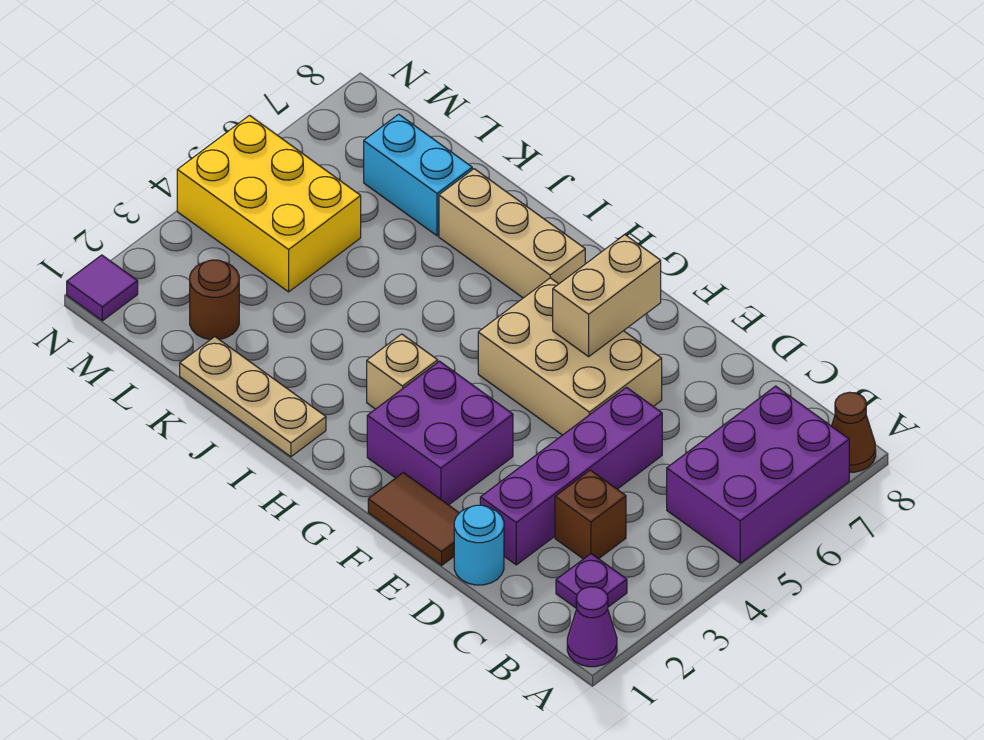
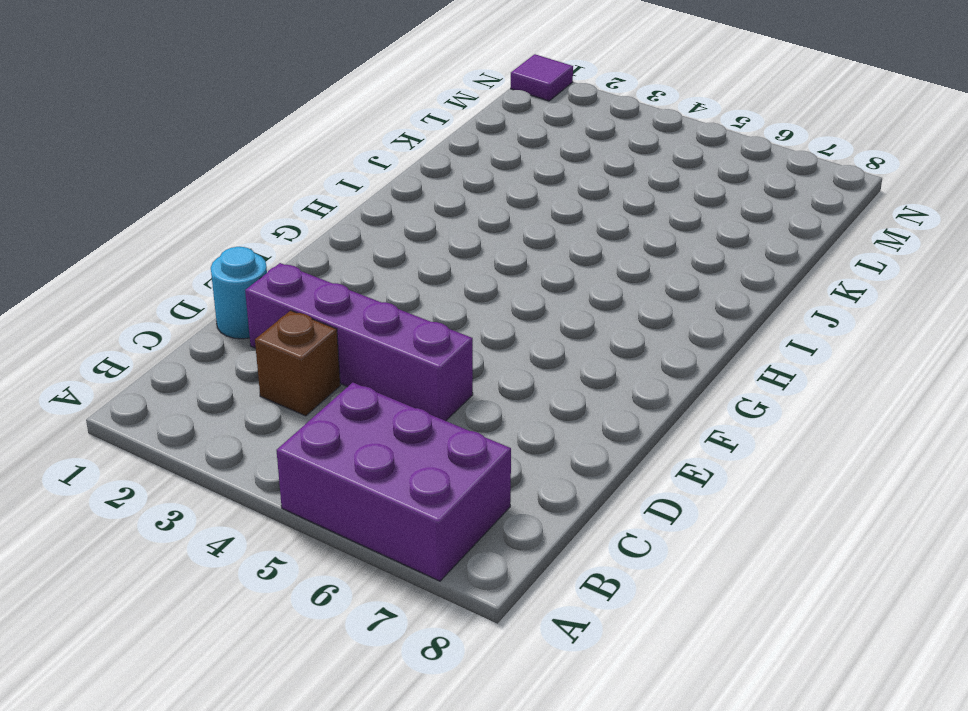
none -> purple 1x1 cone [567,587,617,667]
none -> brown 1x1 cone [832,392,876,472]
none -> purple 1x1 plate [556,554,627,609]

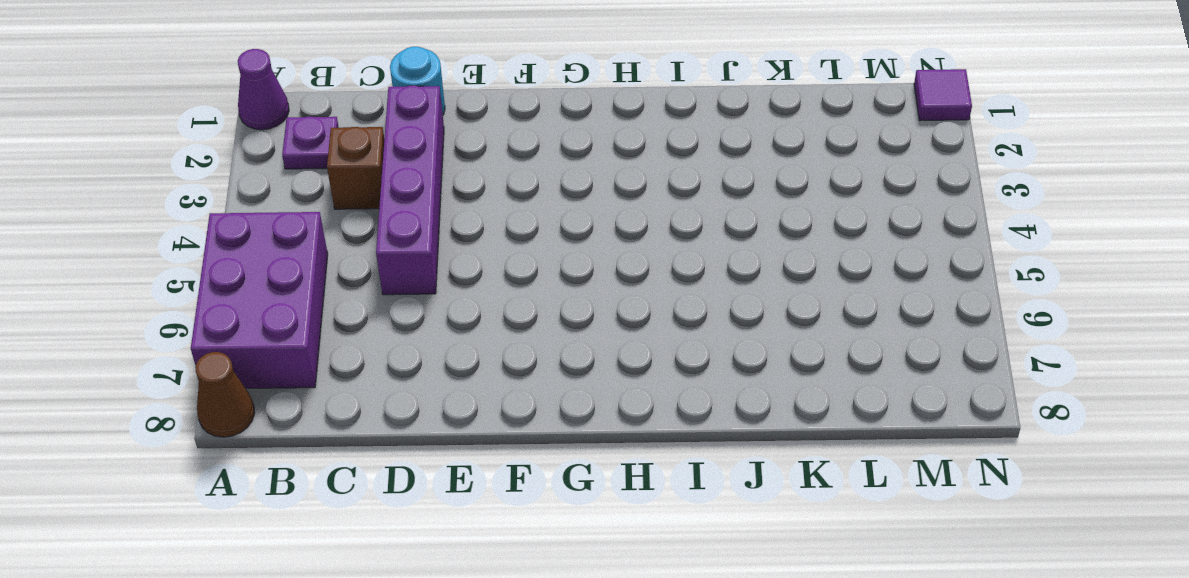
none -> brown 1x2 tile [368,472,459,565]
none -> tan 2x3 brick [478,278,662,435]
none -> purple 2x2 brick [367,361,513,505]

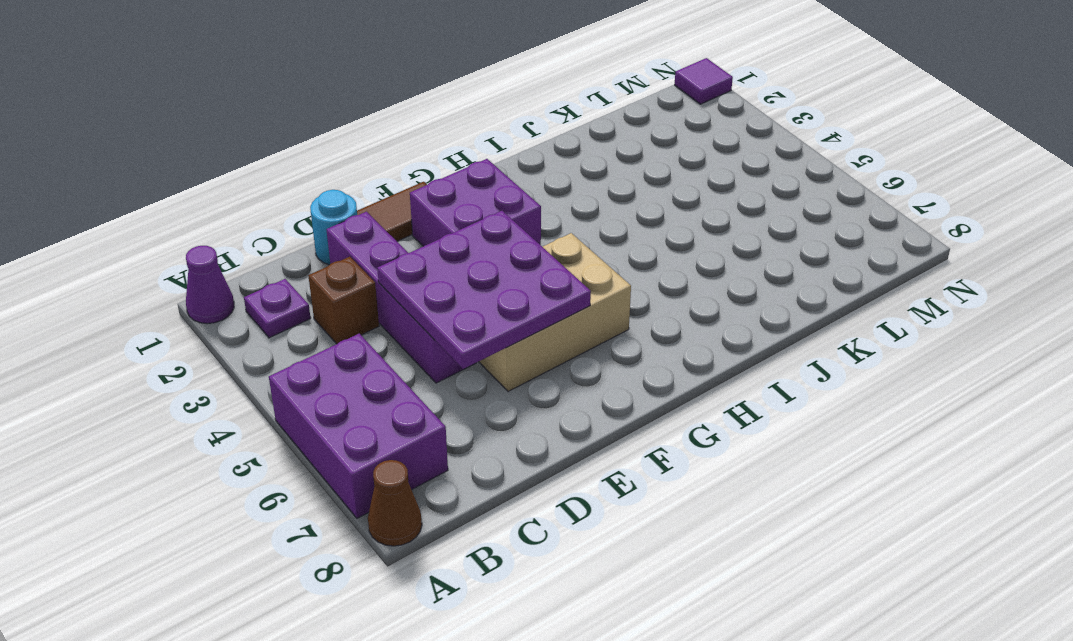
purple 3x3 plate [377,211,591,369] -> tan 1x2 brick [553,235,661,357]
none -> tan 1x1 brick [367,334,438,409]
none -> tan 1x3 brick [439,169,585,298]
none -> tan 1x3 plate [180,337,326,457]

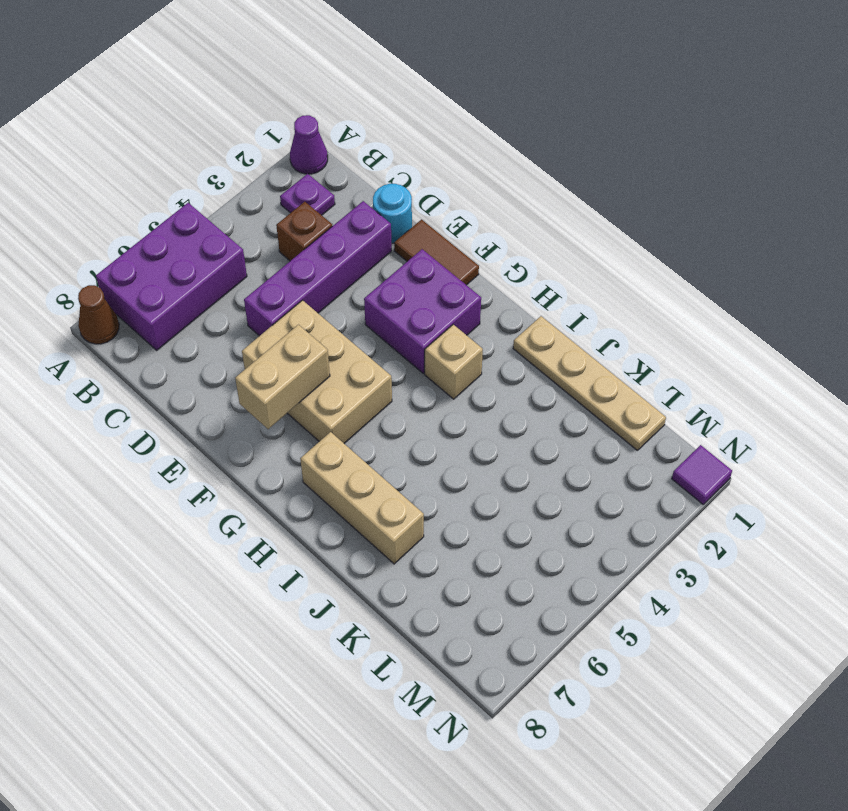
tan 1x4 plate [513,316,666,451] -> tan 1x3 plate [180,337,326,457]
none -> cyan 1x2 brick [364,114,472,236]
none -> brown 1x1 round brick [190,260,239,340]
none -> yellow 2x3 brick [177,115,361,292]

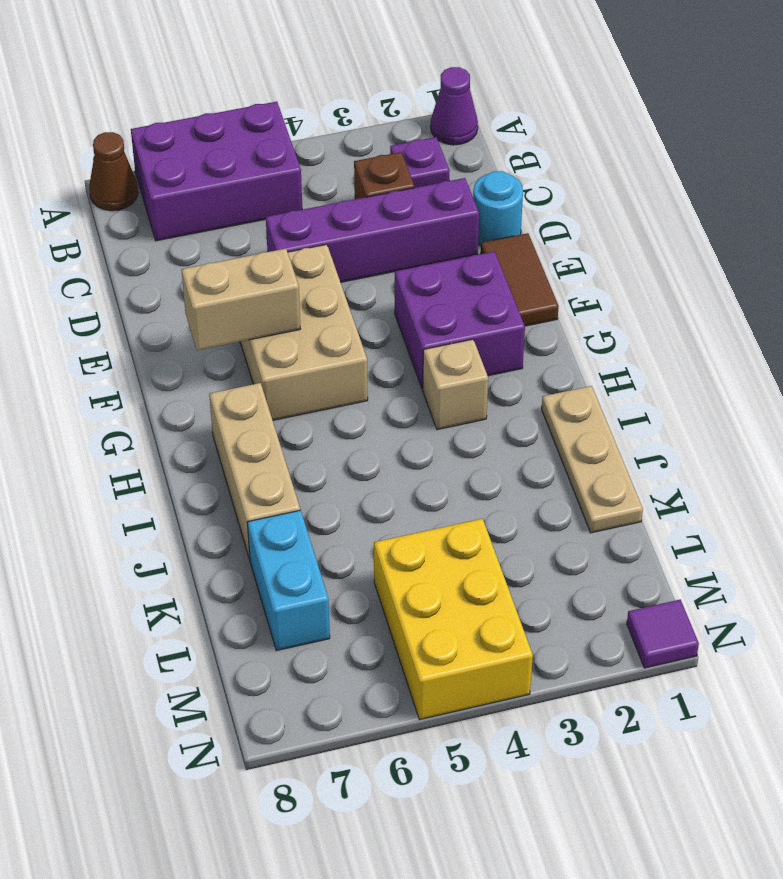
none -> brown 1x1 round brick [190,260,239,340]

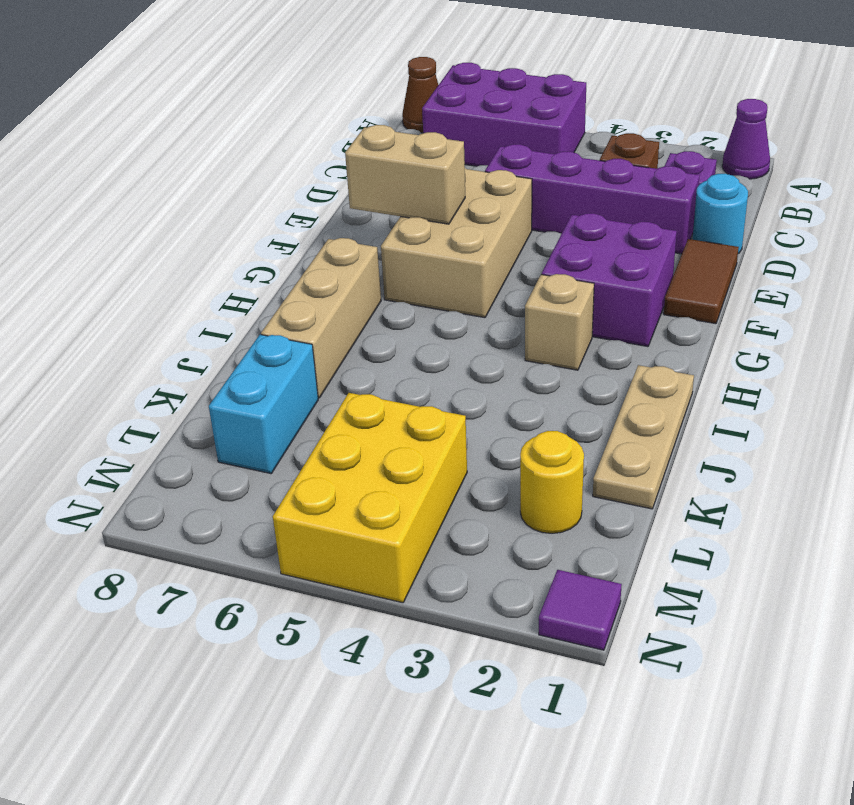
yellow 1x1 round brick [520,431,584,533] -> brown 1x1 round brick [190,260,239,340]

